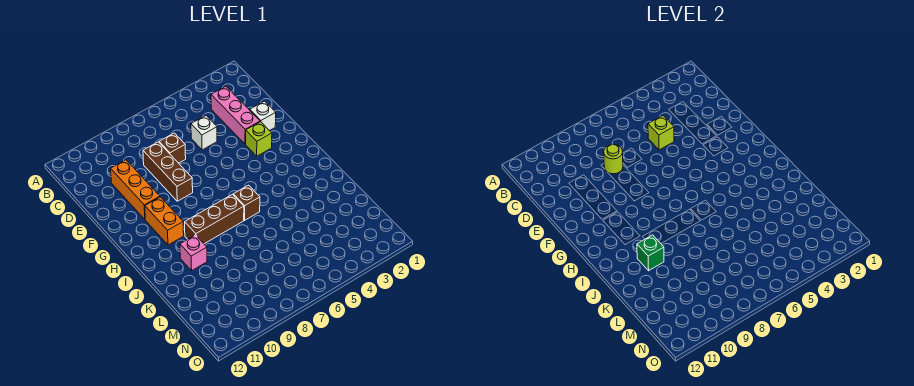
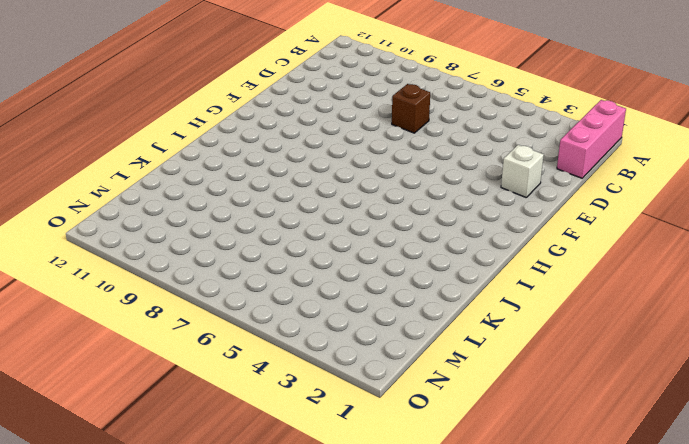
pink 1x3 brick [557,100,626,178] -> pink 1x3 brick moved to [211,86,260,144]
none -> white 1x1 brick [191,116,217,150]
none -> brown 1x3 brick [143,142,193,201]
none -> orange 1x3 brick [111,160,160,219]

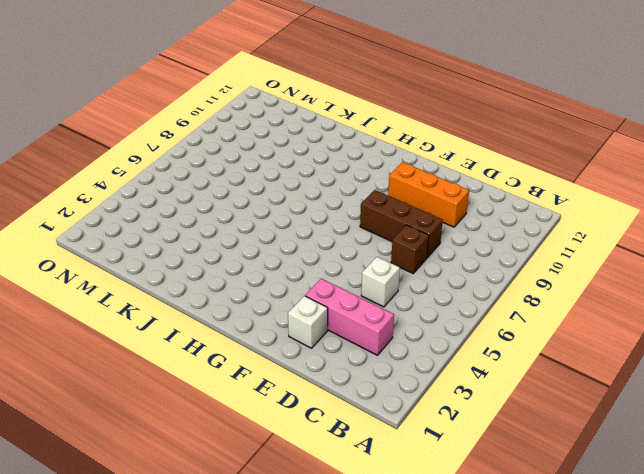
none -> lime 1x1 brick [246,122,272,156]
none -> orange 1x2 brick [145,197,184,245]
none -> brown 1x1 brick [233,185,260,220]

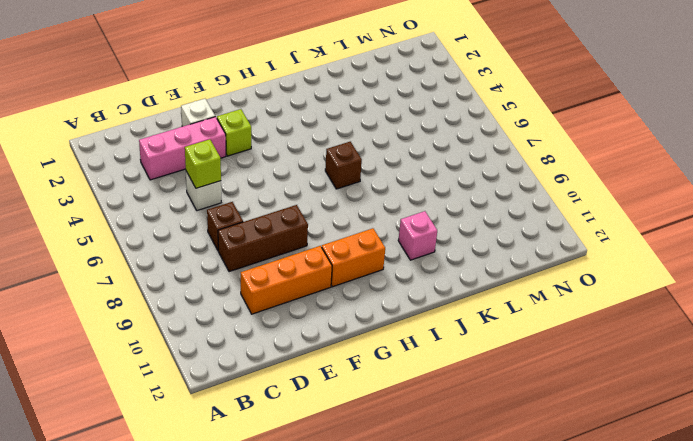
none -> brown 1x3 brick [185,194,244,244]
none -> lime 1x1 round brick [604,144,623,174]
none -> green 1x1 brick [637,235,664,271]

